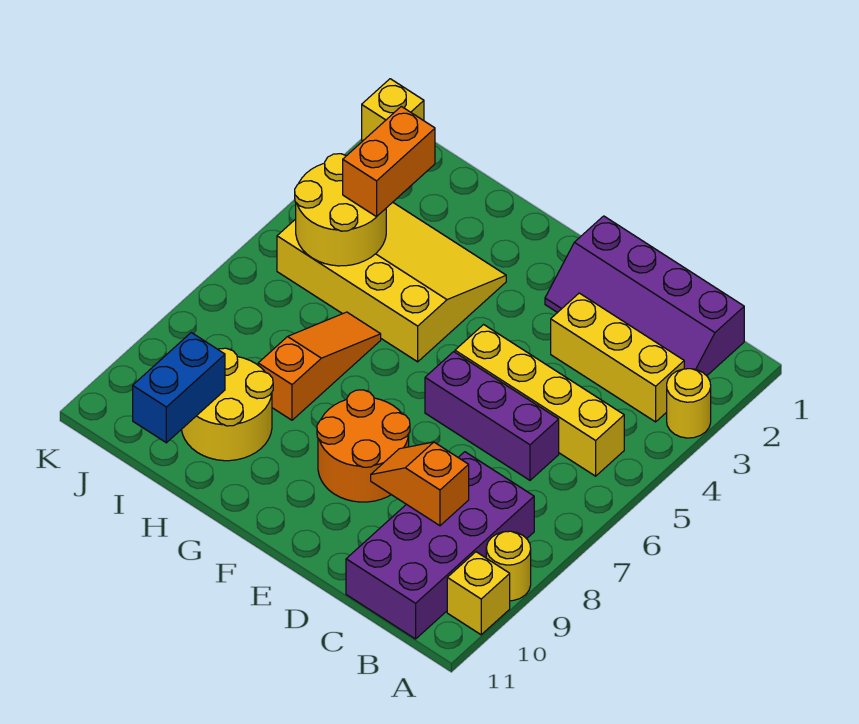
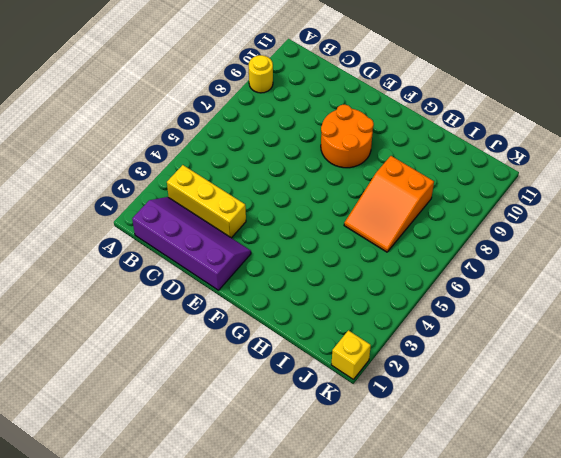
orange 2x3 slope [344,156,434,252] -> orange 1x3 slope [258,312,381,420]
none -> yellow 1x1 round brick [667,369,711,438]
none -> yellow 1x1 brick [447,552,510,635]
none -> yellow 1x4 brick [455,325,624,476]

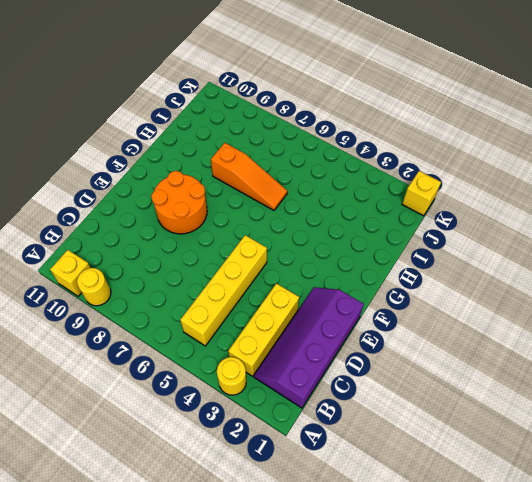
none -> purple 2x4 brick [346,452,534,639]
none -> purple 1x3 brick [425,352,559,480]
none -> yellow 3x4 slope [277,202,506,362]

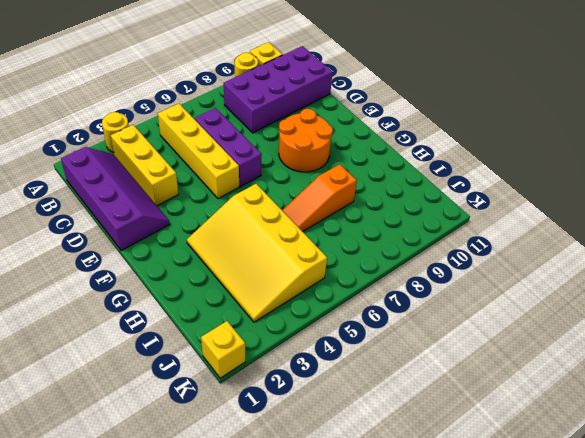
none -> yellow 2x2 round brick [181,348,273,461]
none -> orange 1x2 slope [371,442,469,526]
none -> yellow 2x2 round brick [295,154,386,266]

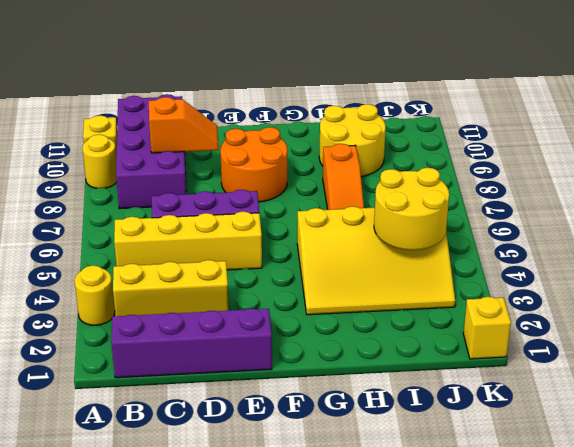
none -> blue 1x2 brick [133,333,225,443]
none -> orange 1x2 brick [343,106,435,217]

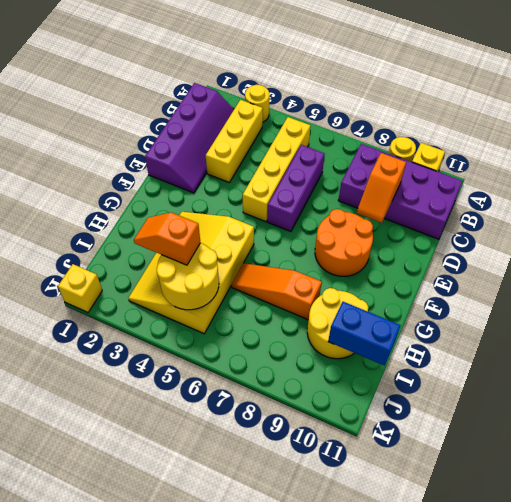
orange 1x2 slope [134,212,200,265] -> orange 1x2 brick [343,106,435,217]

